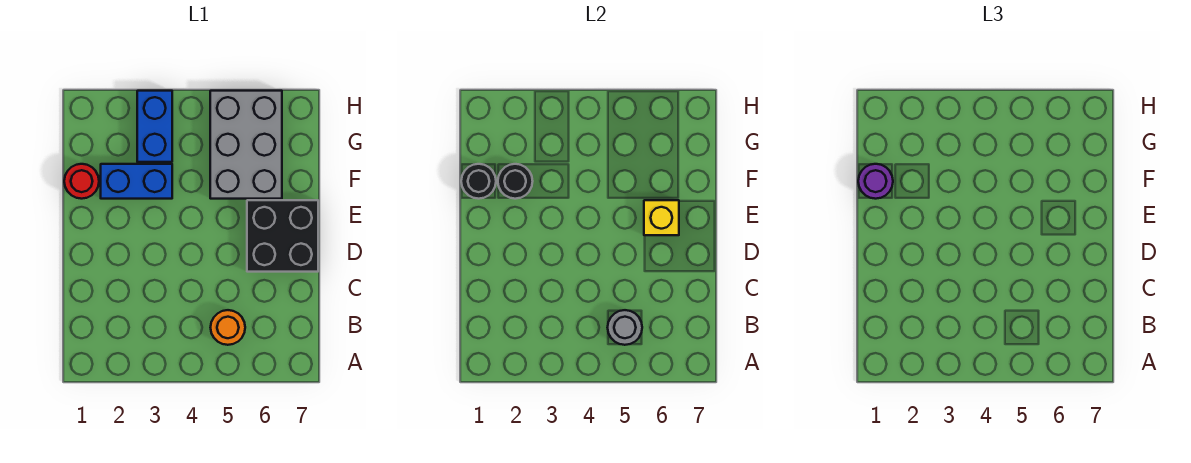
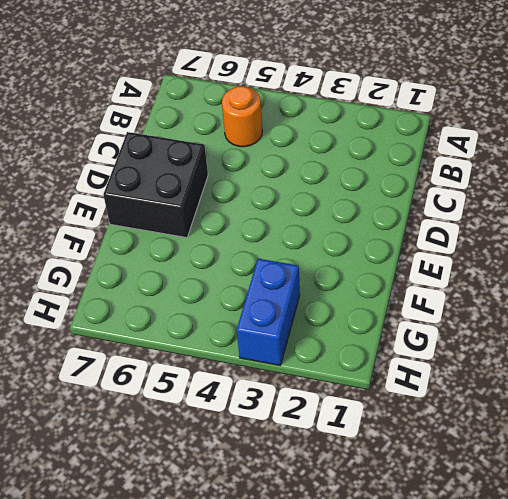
none -> red 1x1 round brick [64,164,99,199]
none -> blue 1x2 brick [101,164,172,199]

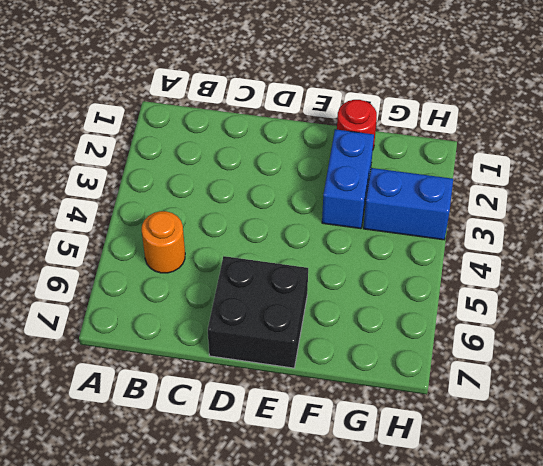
none -> grey 2x3 brick [210,91,282,199]
none -> grey 1x1 round brick [608,310,642,345]

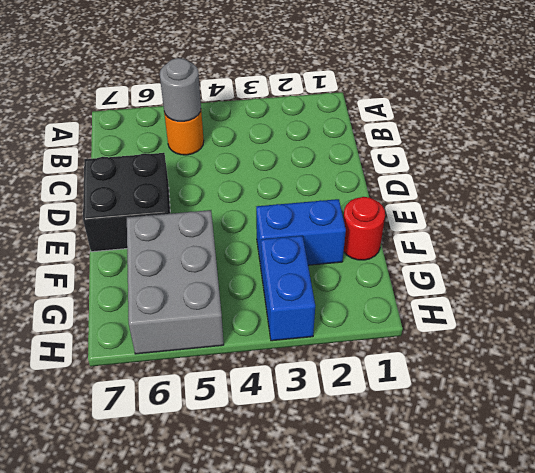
none -> yellow 1x1 brick [644,200,679,235]
none -> black 1x1 round brick [461,164,496,199]

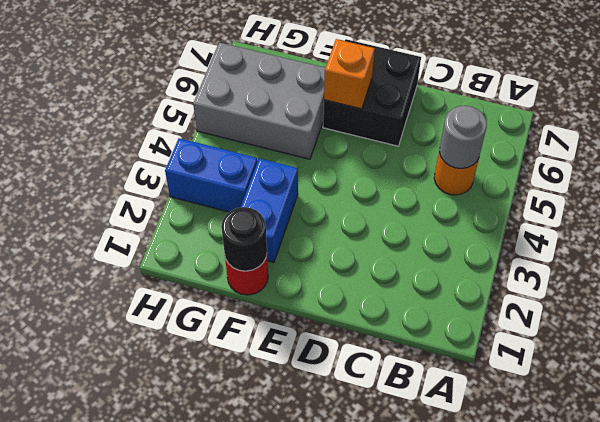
orange 1x1 brick [324,39,375,109] -> yellow 1x1 brick [644,200,679,235]
none -> black 1x1 round brick [498,164,533,199]
none -> purple 1x1 round brick [858,164,893,199]

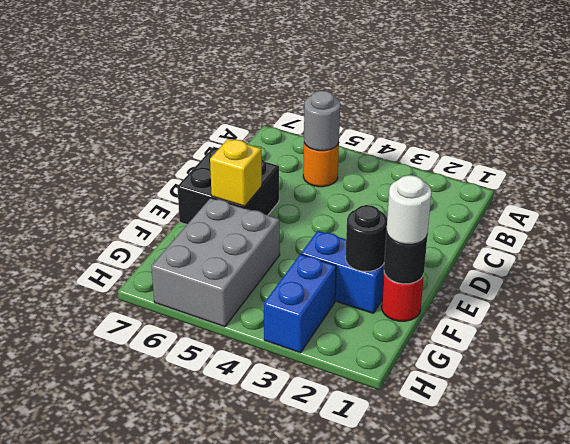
white 1x1 round brick [387,175,431,244] -> purple 1x1 round brick [858,164,893,199]

